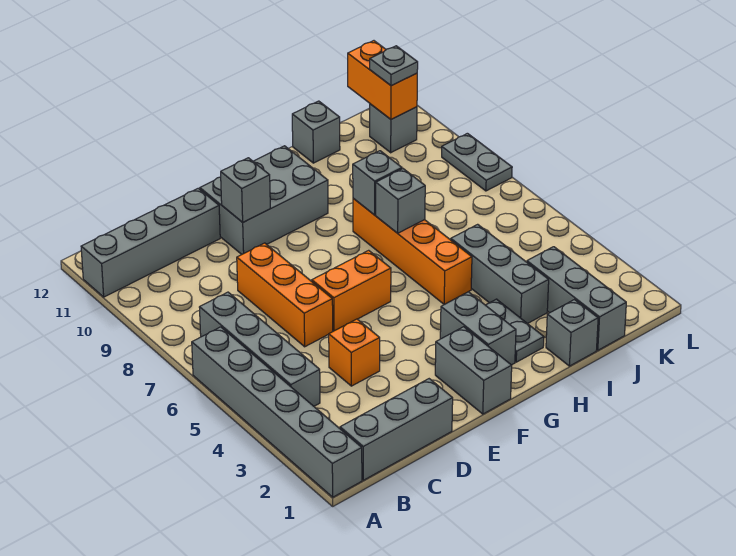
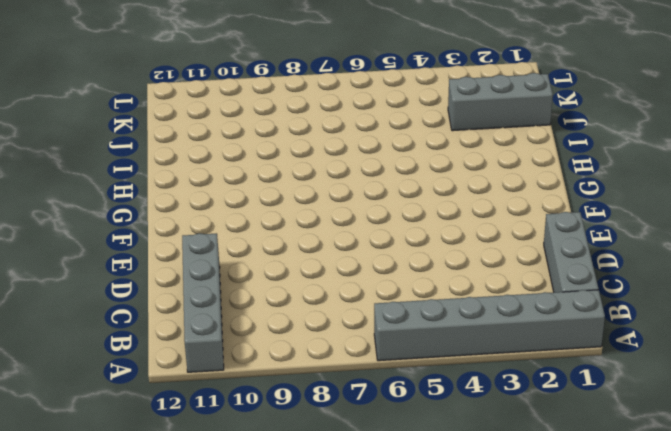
none -> grey 1x4 brick [199,292,320,406]
none -> orange 1x1 brick [329,319,380,386]
none -> orange 1x3 brick [237,243,333,347]

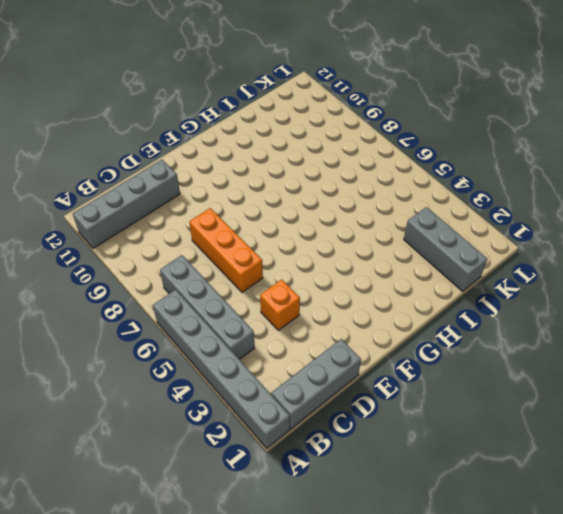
none -> orange 1x2 brick [312,250,391,331]
none -> grey 2x3 brick [200,146,328,254]
none -> grey 1x2 brick [435,327,512,414]

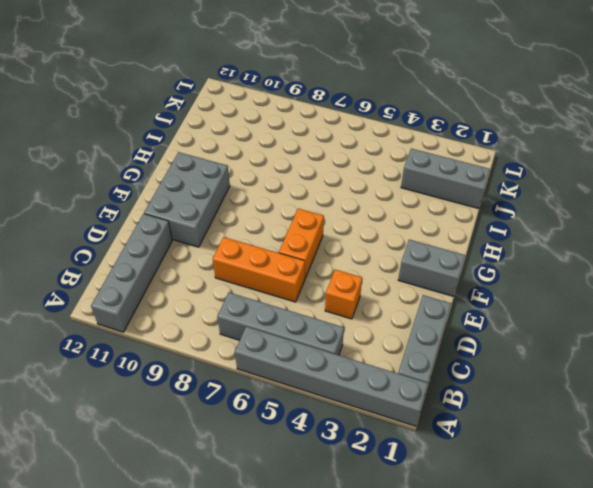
none -> grey 1x2 brick [440,292,516,365]
none -> grey 1x2 plate [486,299,544,362]
none -> orange 1x4 brick [353,198,472,304]

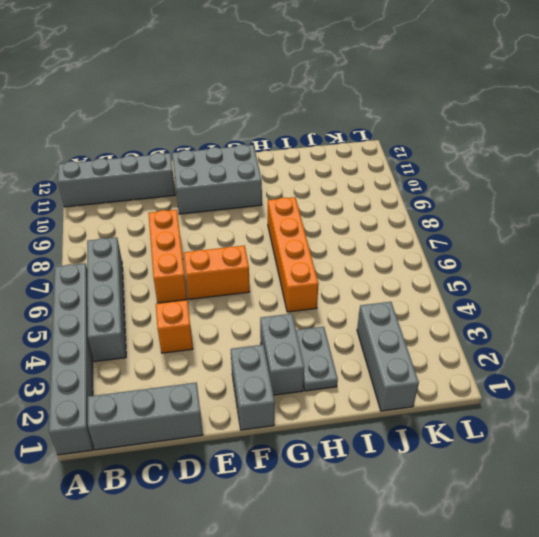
none -> grey 1x1 brick [546,300,598,366]
none -> grey 1x3 brick [451,224,549,324]
none -> grey 1x1 brick [292,101,340,163]

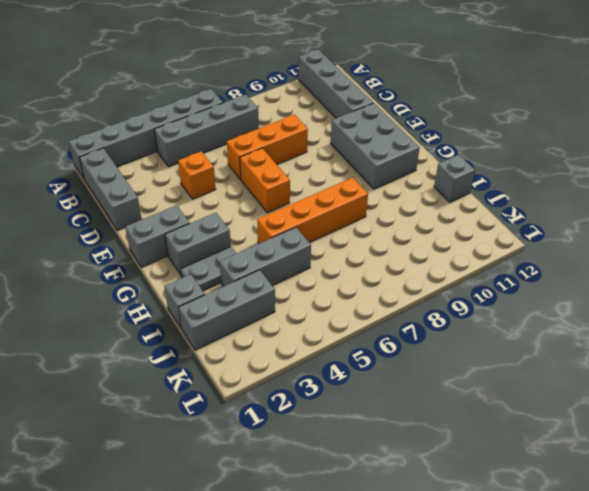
none -> grey 1x1 brick [370,104,417,153]
none -> grey 1x2 plate [442,133,512,191]
none -> grey 1x1 brick [221,158,270,222]

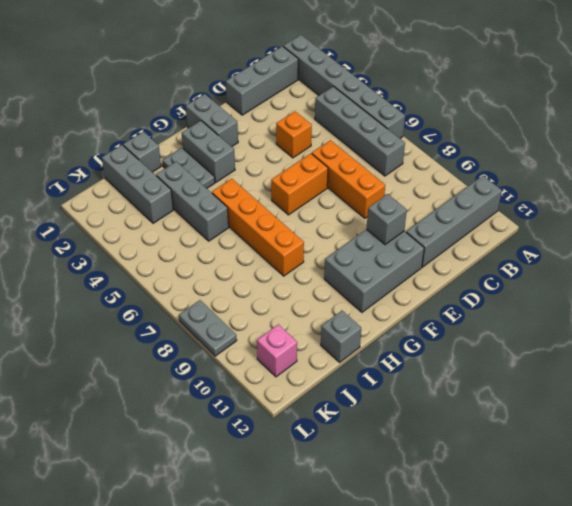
pink 1x1 brick [257,324,297,377] -> grey 1x1 brick [370,104,417,153]
none -> grey 1x1 brick [376,169,425,233]
none -> grey 1x1 brick [353,151,402,215]
none -> orange 1x2 brick [348,41,417,119]

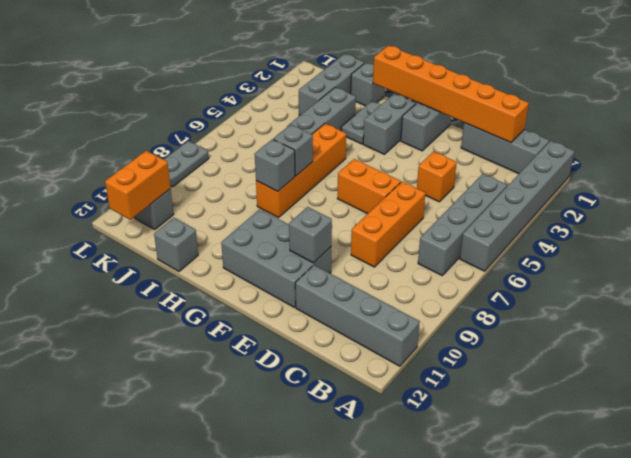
orange 1x6 brick [373,45,529,143] -> none
none -> grey 1x1 plate [370,46,418,86]

